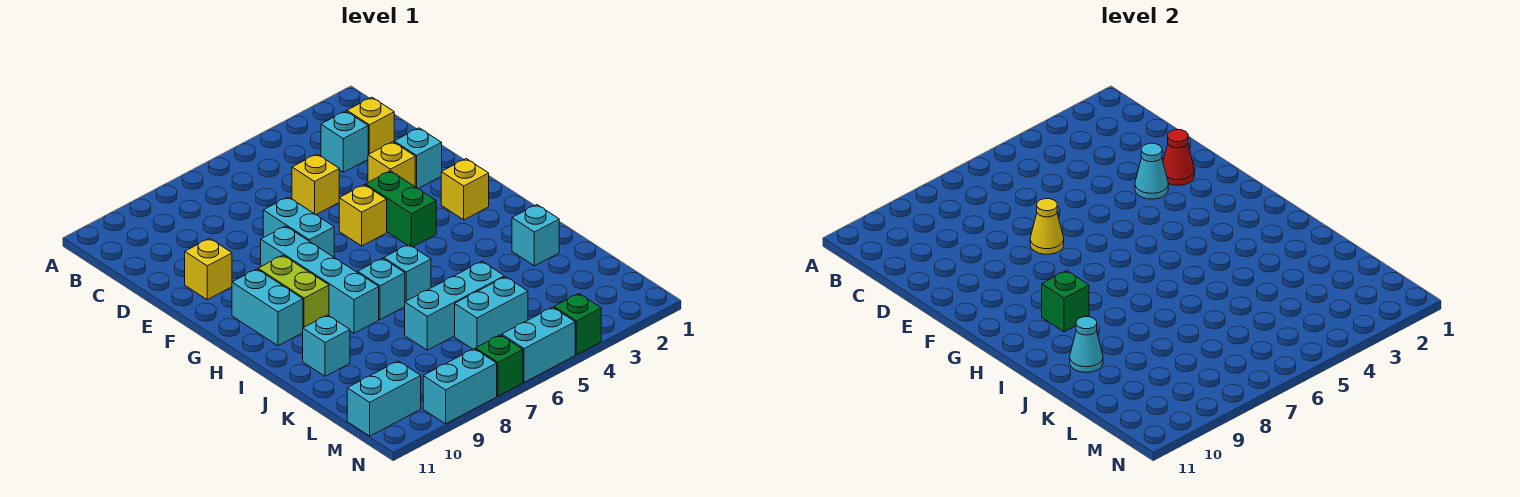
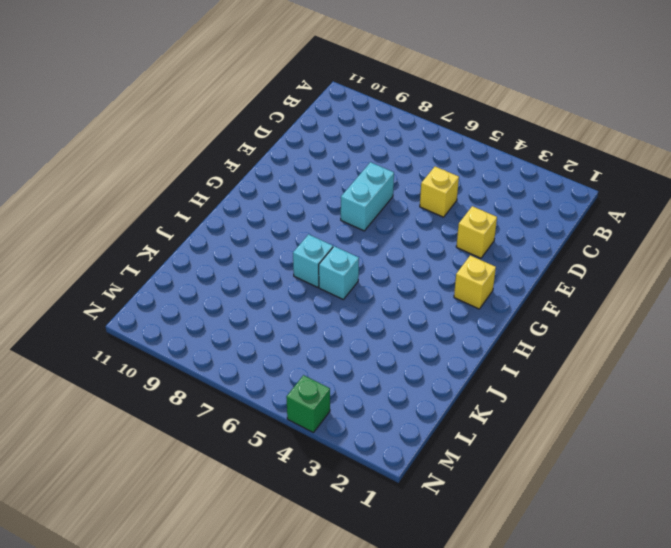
none -> yellow 1x1 brick [347,97,394,154]
none -> cyan 1x1 brick [321,111,368,172]
none -> cyan 1x1 brick [394,128,442,189]

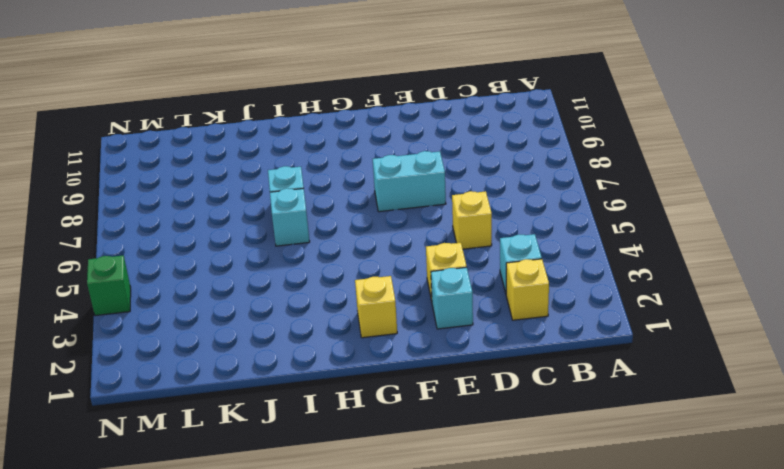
none -> yellow 1x1 brick [185,238,232,300]
none -> green 1x2 brick [365,171,436,247]
none -> yellow 1x1 brick [339,185,387,246]

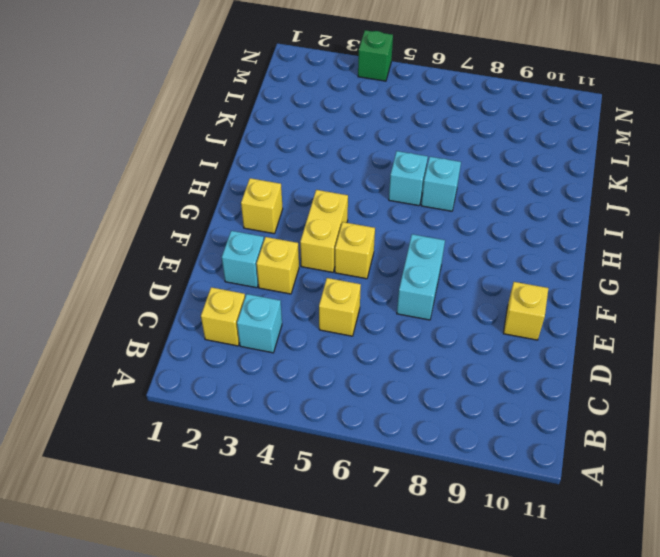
yellow 1x2 brick [300,190,348,272] -> green 1x2 brick [365,171,436,247]
none -> cyan 1x4 brick [261,226,379,333]
none -> lime 1x2 brick [258,255,329,328]
none -> cyan 1x2 brick [232,269,303,346]

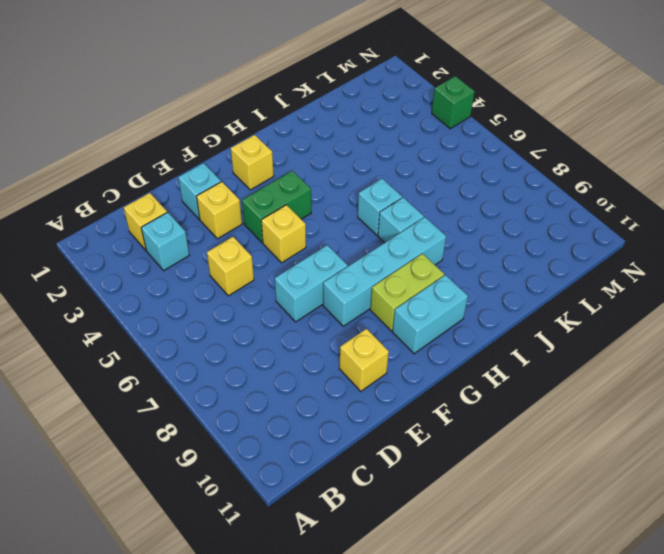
none -> cyan 1x1 brick [512,205,559,266]
none -> cyan 1x1 brick [303,315,350,376]
none -> cyan 1x3 brick [405,261,504,350]

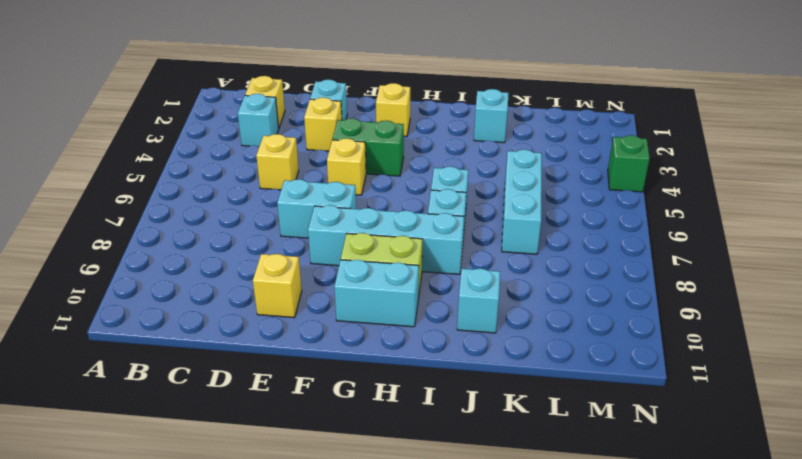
none -> cyan 1x2 brick [455,277,528,349]
none -> cyan 1x2 brick [347,361,421,436]
none -> cyan 1x2 brick [502,307,575,382]

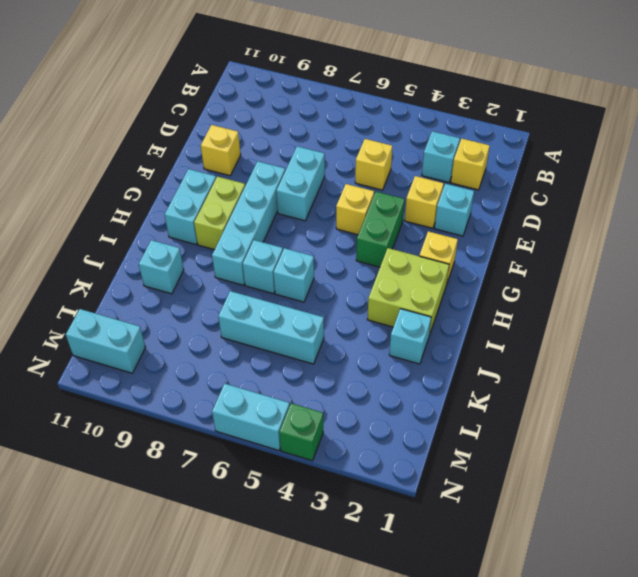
lime 2x2 brick [367,248,449,336] -> none
none -> cyan 1x2 brick [455,277,528,349]
none -> green 1x1 brick [476,335,523,396]
none -> cyan 1x2 brick [423,349,497,424]

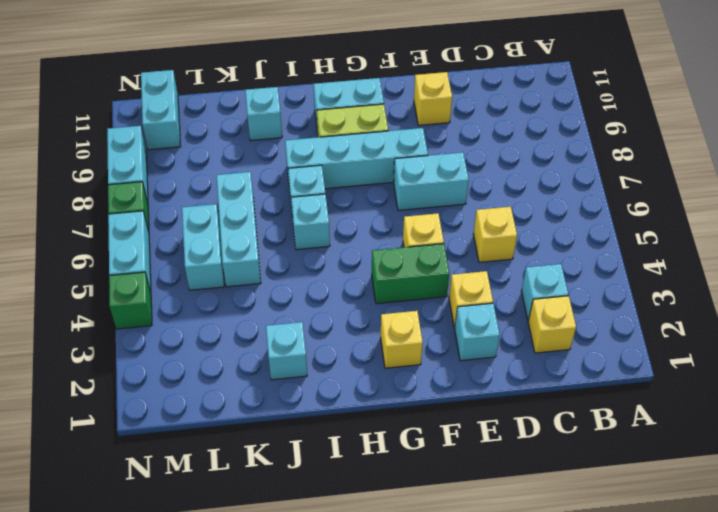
none -> red 1x1 cone [1163,130,1195,185]
none -> cyan 1x1 cone [1135,143,1168,199]
none -> yellow 1x1 cone [1030,199,1064,254]

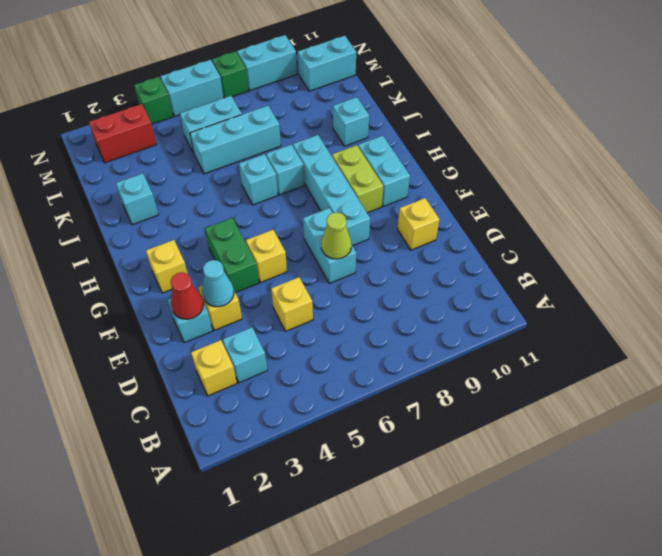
lime 1x1 cone [321,212,351,259] -> yellow 1x1 cone [1030,199,1064,254]
red 1x2 brick [89,104,157,163] -> none
none -> green 1x1 brick [1042,271,1089,332]
none -> cyan 1x1 cone [1070,317,1103,372]

